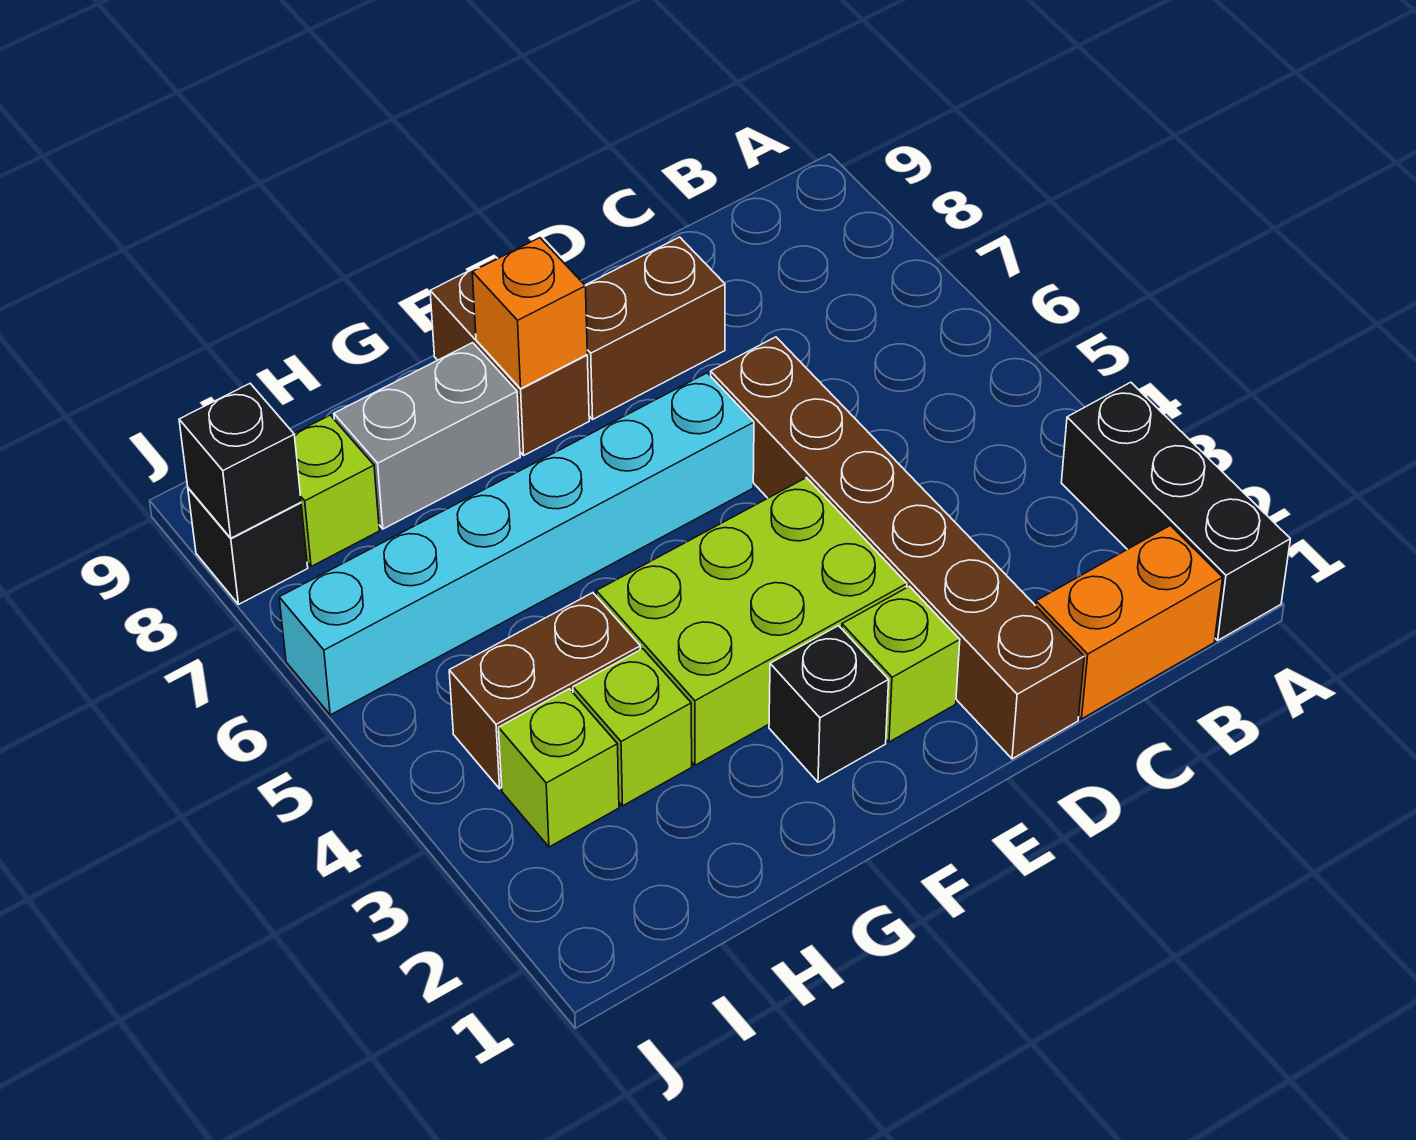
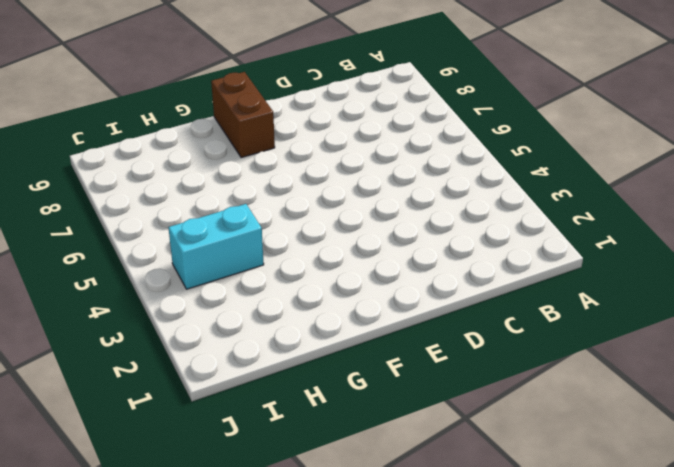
cyan 1x2 brick [168,204,264,289] -> brown 1x2 brick [449,593,641,789]
none -> black 1x3 brick [1061,382,1290,640]
none -> orange 1x2 brick [1036,525,1223,719]
none -> brown 1x6 brick [711,337,1084,759]

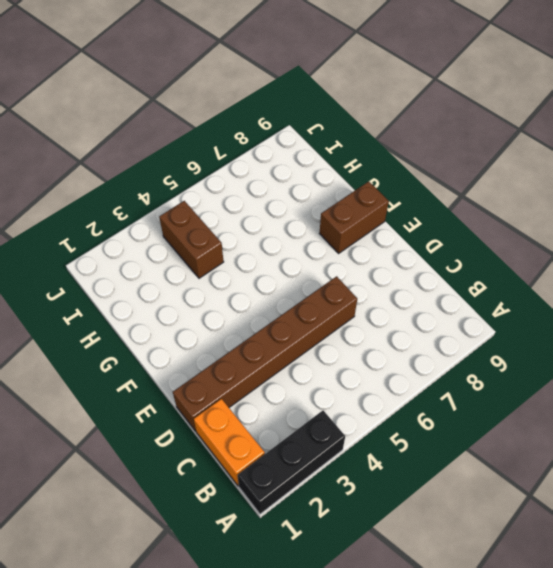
none -> brown 1x2 brick [585,237,725,419]
none -> lime 1x1 brick [842,586,960,742]
none -> lime 2x3 brick [596,478,907,765]

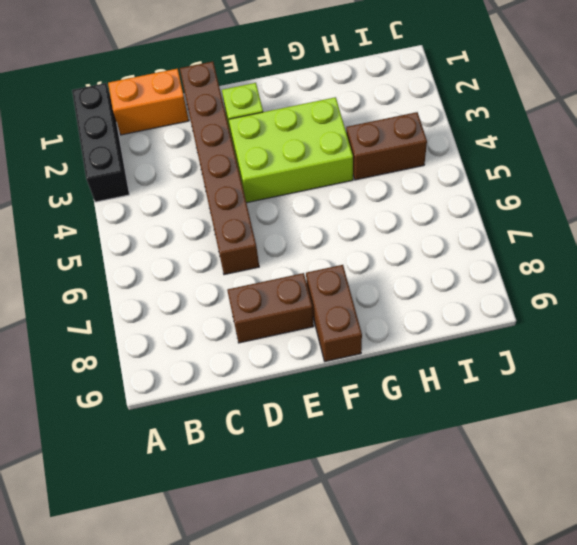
none -> cyan 1x6 brick [279,373,754,715]
none -> black 1x1 brick [769,626,889,782]
none -> grey 1x2 brick [334,343,520,529]

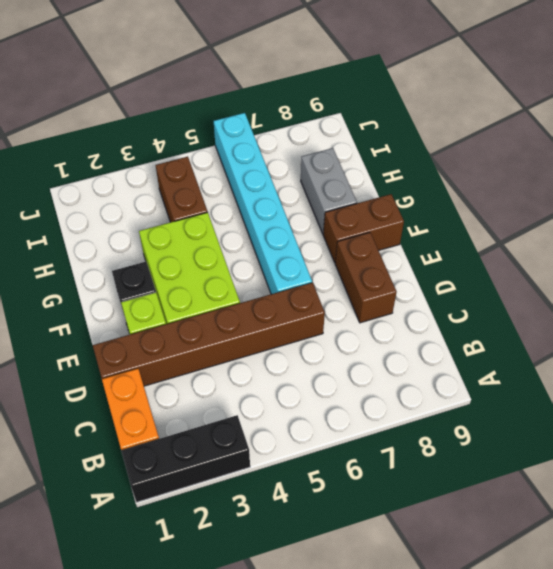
none -> lime 1x1 brick [573,649,692,806]
none -> lime 1x1 brick [499,689,619,847]
none -> lime 1x1 brick [294,415,379,567]

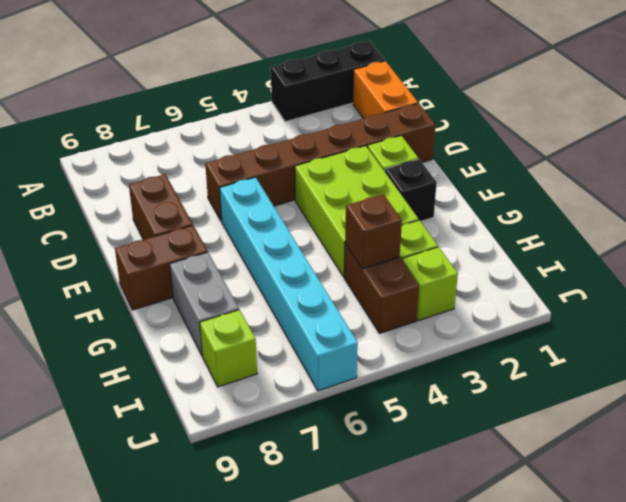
brown 1x1 brick [345,194,402,269] -> none
none -> black 1x1 brick [188,488,308,604]
none -> orange 1x1 brick [472,238,587,388]
none -> black 1x1 brick [179,384,301,538]

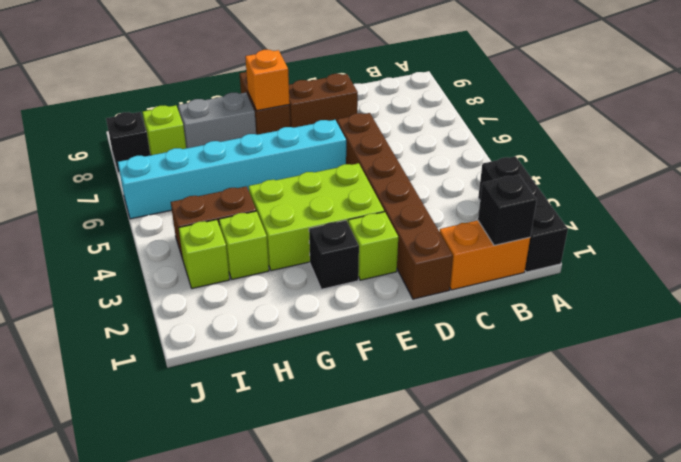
black 1x1 brick [478,175,537,245] -> black 1x1 brick moved to [179,384,301,538]

